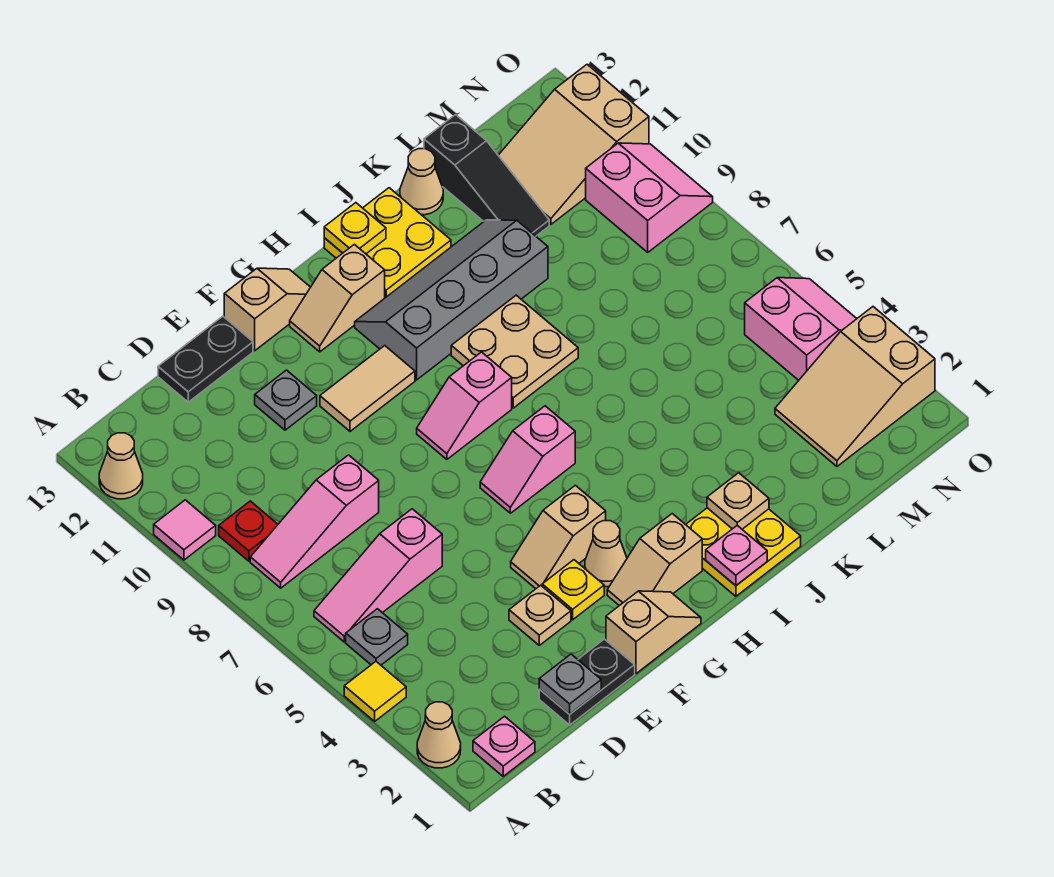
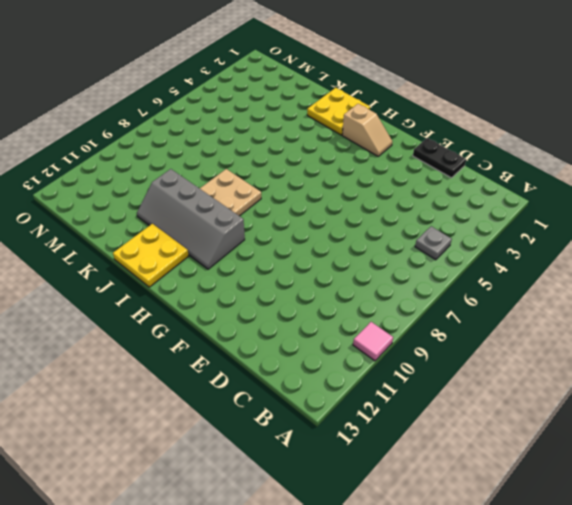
none -> tan 1x1 cone [417,702,461,768]
none -> yellow 1x1 tile [344,662,406,721]
none -> tan 1x1 cone [99,433,143,499]
none -> pink 1x1 plate [473,716,535,776]

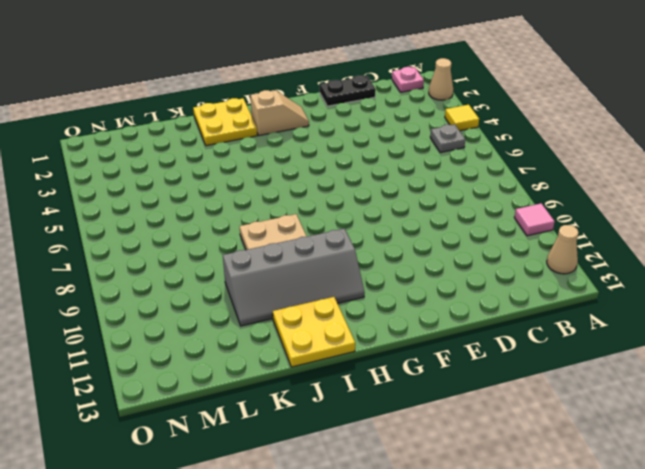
none -> pink 1x3 slope [314,509,442,642]
none -> pink 1x3 slope [250,455,379,588]
none -> red 1x1 plate [219,501,278,561]
none -> black 1x2 plate [158,316,253,402]

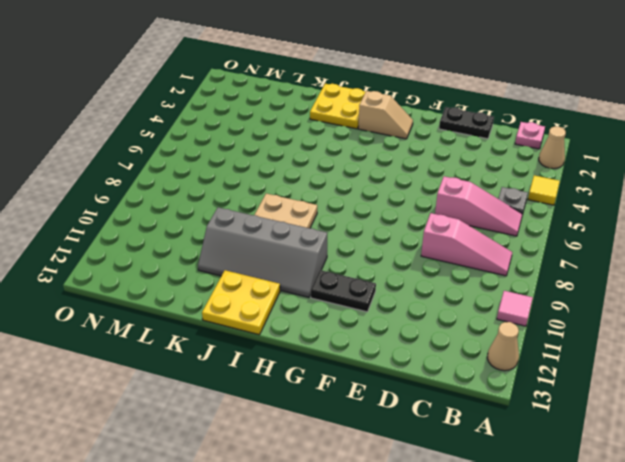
black 1x2 plate [311,270,376,312] -> black 1x2 plate moved to [158,316,253,402]
none -> red 1x1 plate [219,501,278,561]
none -> tan 1x1 plate [509,585,571,645]
none -> grey 1x1 plate [255,370,317,430]
none -> tan 1x2 slope [606,591,701,674]

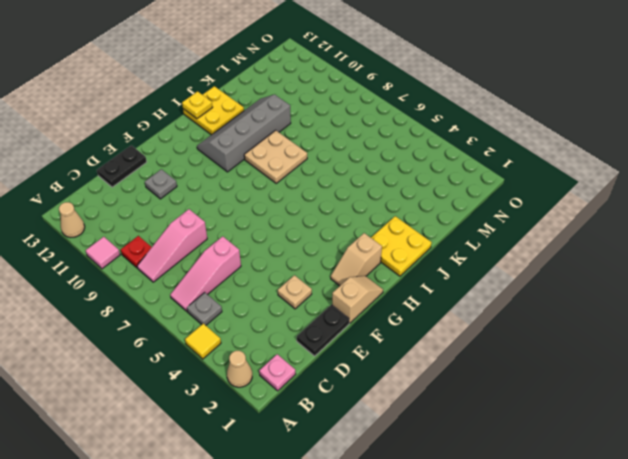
none -> yellow 1x1 plate [542,560,604,620]
none -> tan 1x2 slope [511,485,606,589]
none -> tan 1x2 tile [320,346,415,431]
none -> tan 1x2 slope [224,268,310,351]

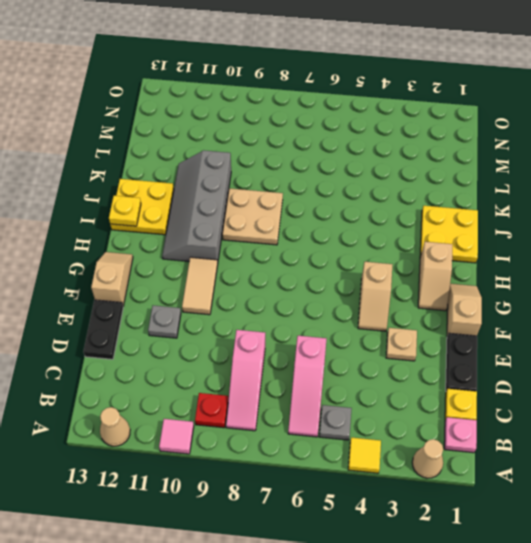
yellow 1x1 plate [445,389,477,420] -> yellow 1x1 plate moved to [542,560,604,620]
none -> tan 1x1 cone [585,521,627,587]
none -> pink 1x2 slope [480,406,575,513]
none -> pink 1x2 slope [417,352,512,459]
none -> tan 1x2 slope [290,244,385,352]

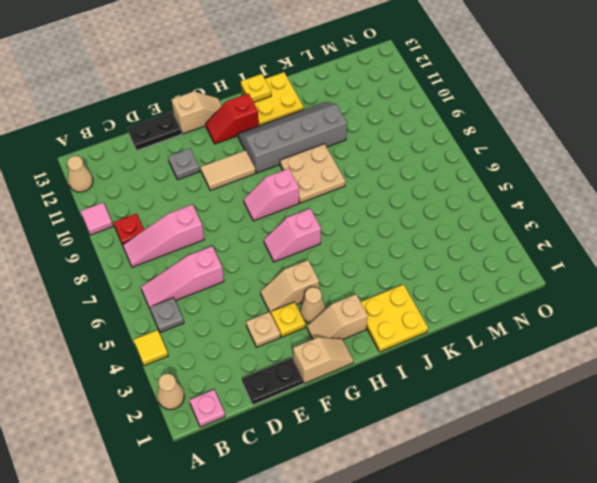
red 1x2 slope [206,93,259,144] -> tan 1x2 slope [290,244,385,352]
none -> tan 1x1 cone [400,149,443,215]
none -> black 1x3 slope [424,115,549,236]
none -> tan 2x3 slope [775,307,935,466]
none -> tan 2x3 slope [498,65,649,224]

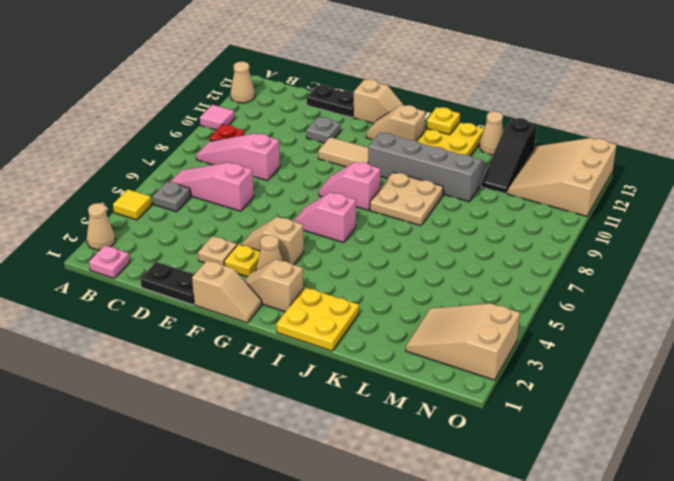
tan 3x3 slope [508,138,616,216] -> tan 2x3 slope [498,65,649,224]
none -> pink 2x2 slope [745,278,857,380]
none -> pink 2x2 slope [586,143,713,252]
none -> grey 1x1 plate [539,654,601,714]
none -> pink 1x1 plate [706,526,767,586]

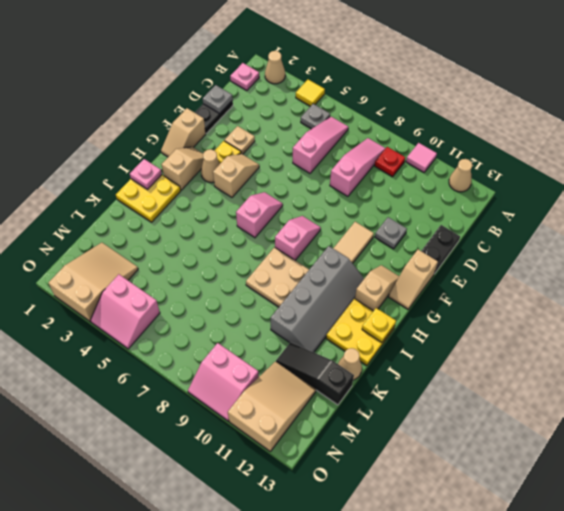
none -> tan 1x1 plate [707,473,769,529]

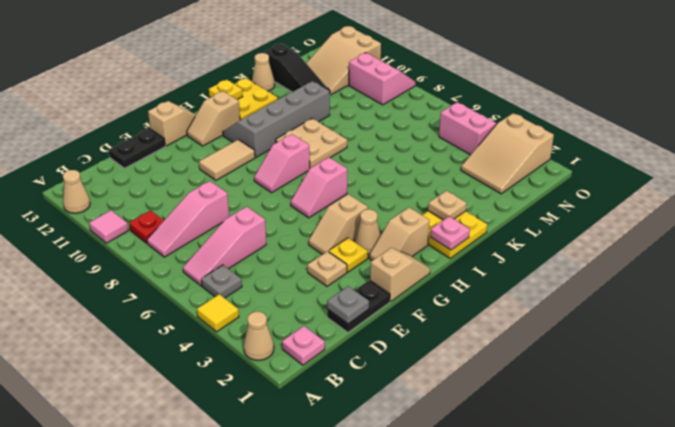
none -> grey 1x1 plate [255,370,317,430]

